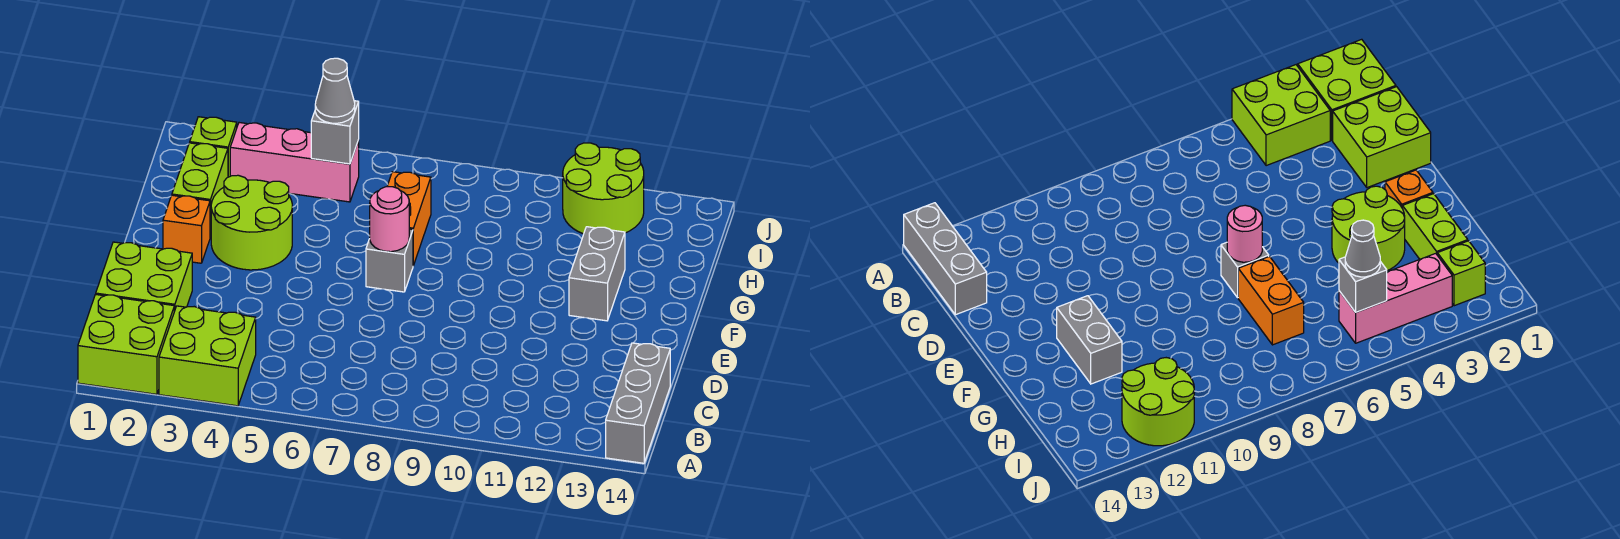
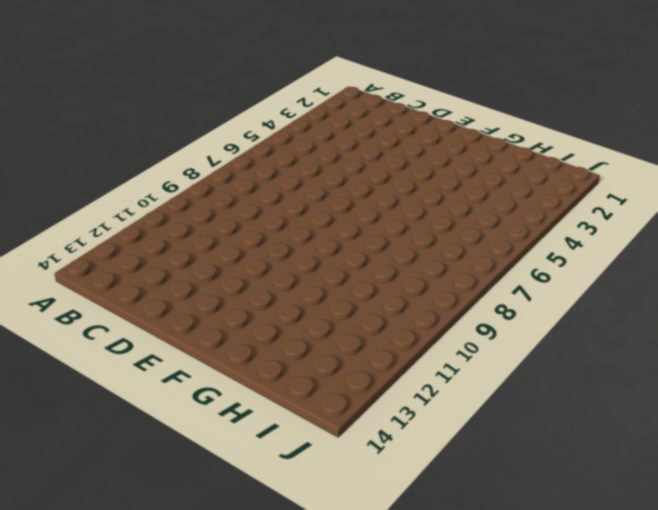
none -> lime 2x2 brick [78,294,174,394]
none -> lime 2x2 brick [159,306,256,406]
none -> grey 1x3 brick [606,343,670,463]

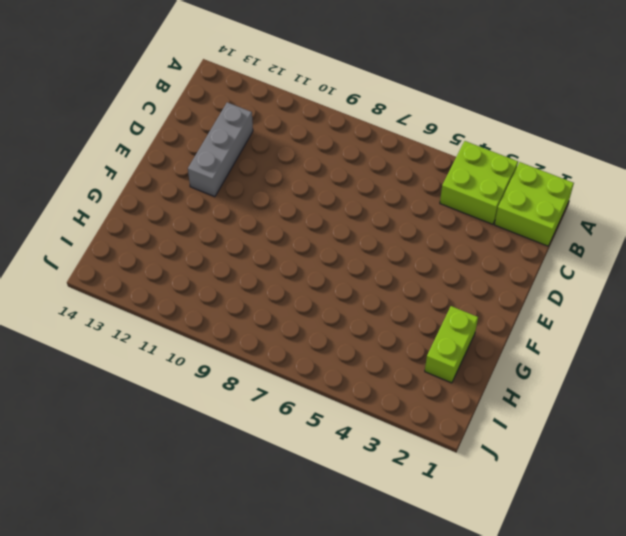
grey 1x3 brick [188,102,253,197] -> grey 1x3 brick moved to [606,343,670,463]
none -> lime 2x2 brick [96,242,192,311]
none -> orange 1x1 brick [163,195,210,263]
none -> lime 2x2 round brick [211,175,292,270]

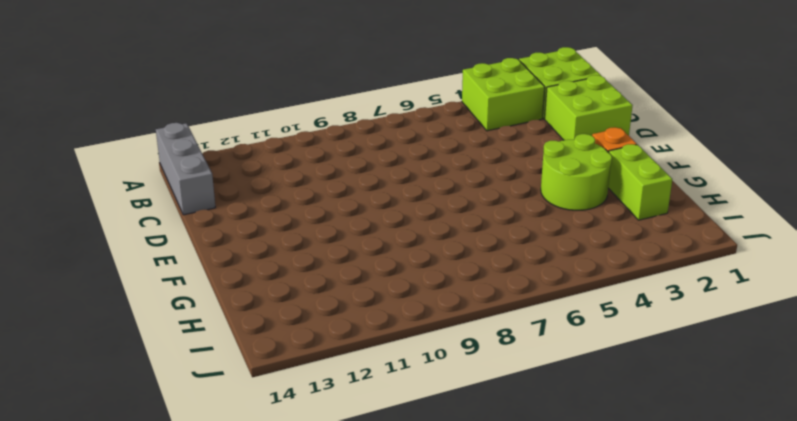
none -> grey 1x1 brick [366,229,413,292]
none -> grey 1x2 brick [569,227,625,321]
none -> orange 1x2 brick [387,172,431,266]

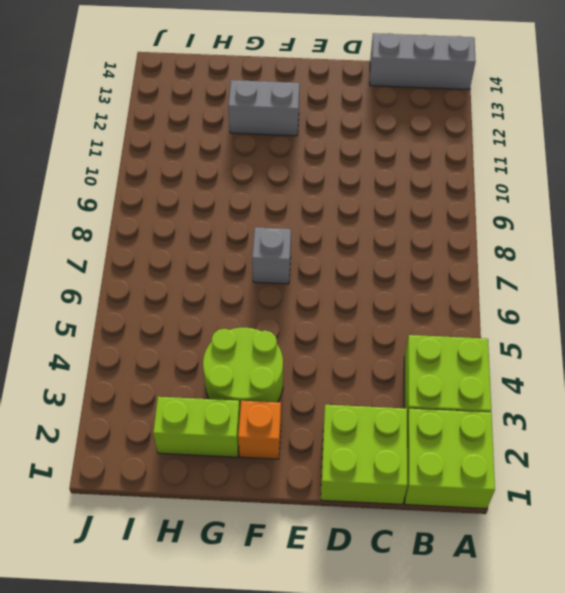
none -> orange 1x2 brick [387,172,431,266]
none -> lime 1x1 brick [190,117,237,177]
none -> pink 1x3 brick [230,123,359,202]

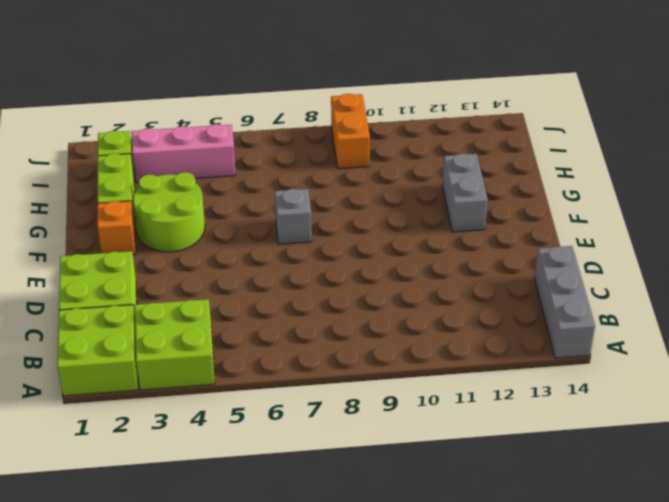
orange 1x2 brick [331,94,370,169] -> orange 1x2 brick moved to [387,172,431,266]
none -> lime 2x2 round brick [563,143,644,234]
none -> pink 1x1 round brick [370,187,409,252]
none -> grey 1x1 brick [311,101,359,164]

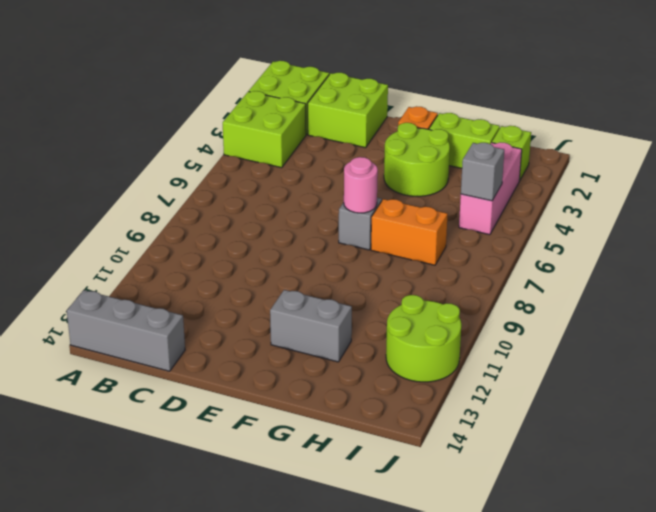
none -> grey 1x1 cone [315,58,355,123]

